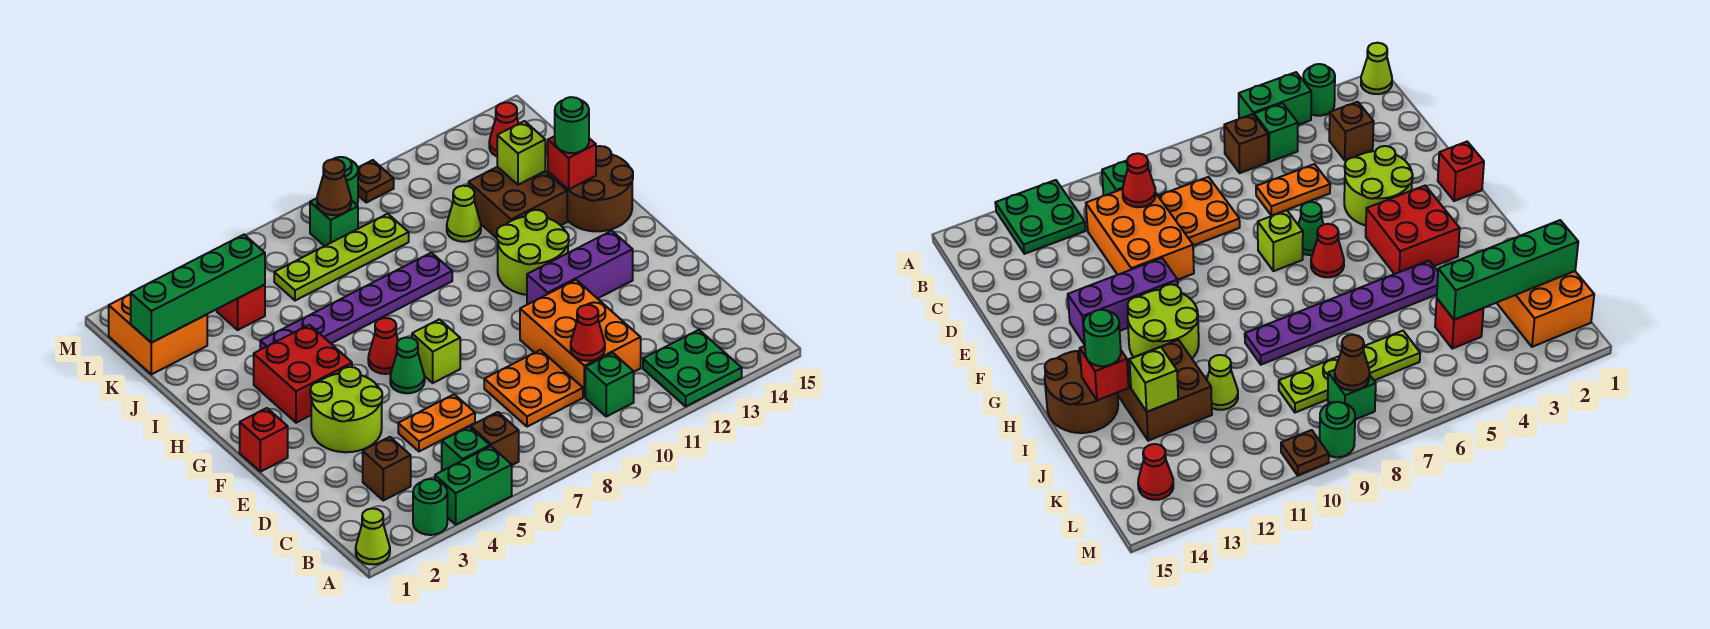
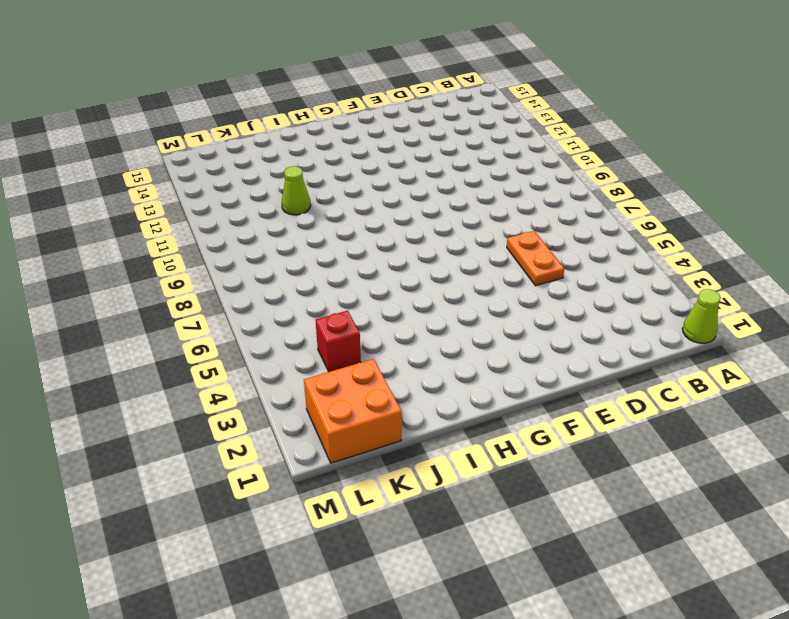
none -> green 1x1 round brick [413,479,447,535]
none -> green 1x2 brick [435,446,512,524]
none -> green 2x2 plate [643,330,742,406]
none -> green 1x1 brick [442,427,490,471]

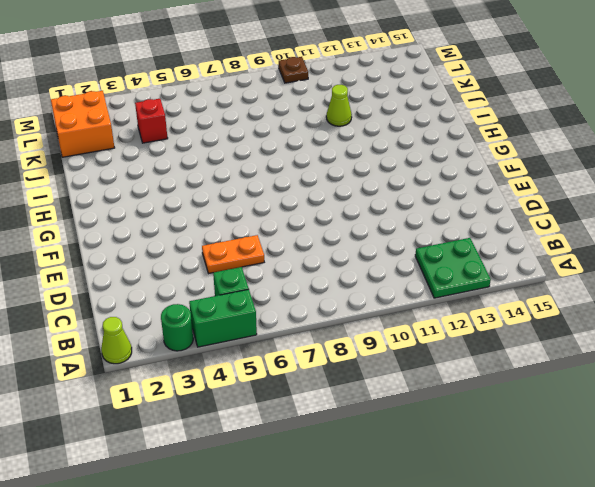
none -> brown 1x1 brick [471,412,519,465]
none -> green 1x1 brick [585,353,634,417]
none -> brown 1x1 brick [363,437,411,500]
none -> orange 2x2 plate [484,350,583,427]

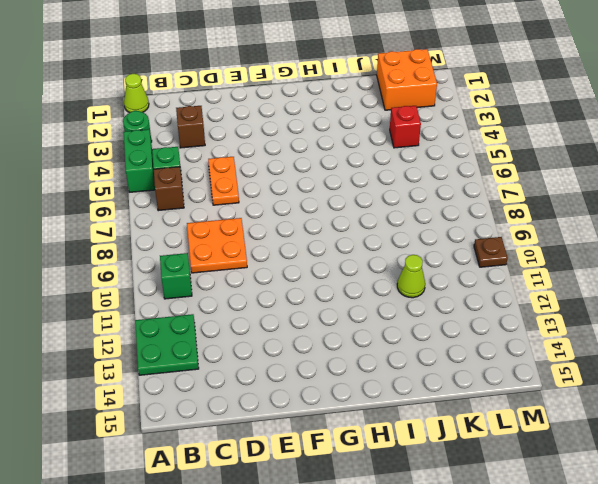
none -> orange 2x3 brick [520,280,641,397]
none -> lime 2x2 round brick [310,367,382,452]
none -> red 1x1 brick [240,408,288,472]
none -> green 1x1 cone [390,337,425,393]

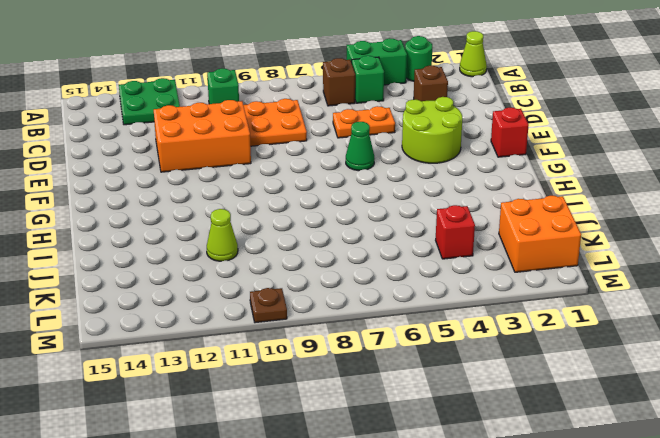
orange 2x3 brick [154,100,251,172] -> orange 2x3 brick turned to [520,280,641,397]
none -> lime 1x1 brick [412,319,460,383]
none -> purple 1x3 brick [527,231,633,305]
none -> red 2x2 brick [254,325,352,423]
none -> red 1x1 cone [368,318,398,374]

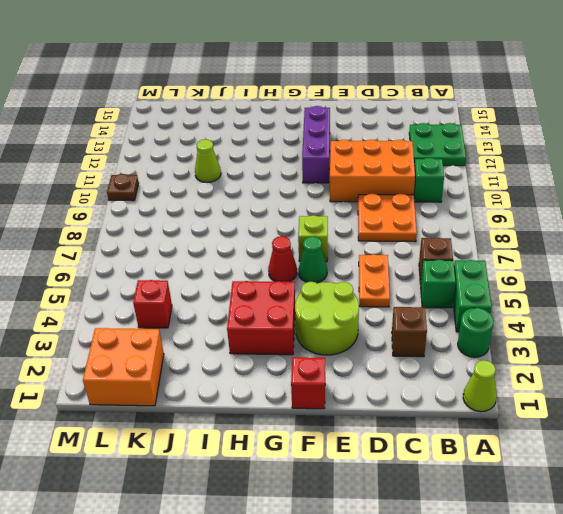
none -> lime 2x2 round brick [497,210,569,295]
none -> brown 2x2 round brick [562,146,633,231]
none -> purple 1x6 plate [260,253,452,350]
none -> brown 2x2 brick [469,167,567,238]

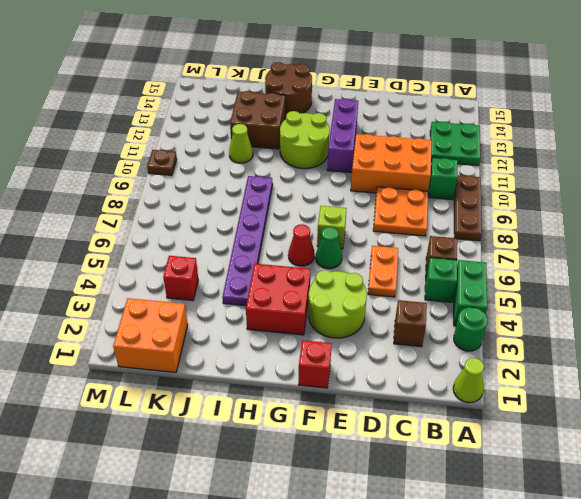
brown 1x3 plate [454,175,482,241] -> none
none -> lime 1x4 plate [274,214,409,301]
none -> green 1x1 brick [310,198,358,246]
none -> red 1x1 cone [489,103,519,156]
none -> green 1x1 round brick [334,157,358,205]

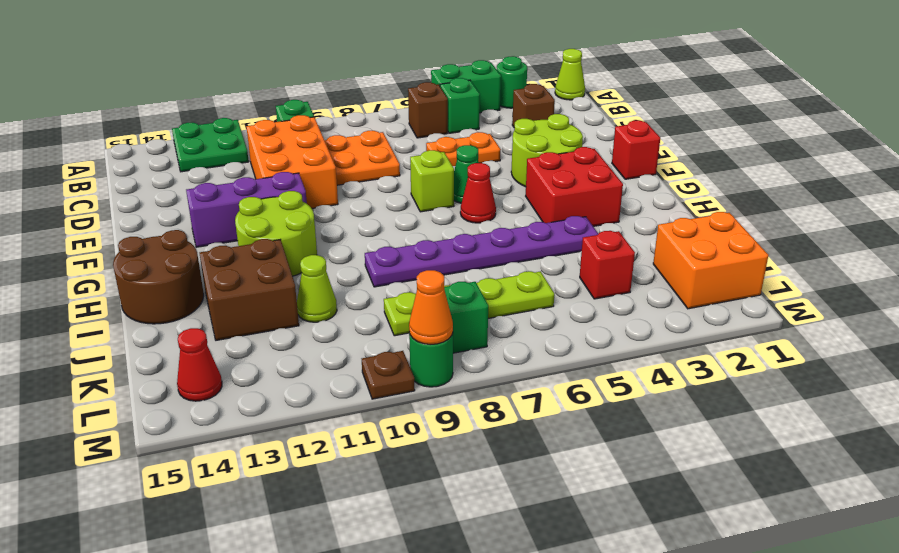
orange 1x1 cone [409,270,453,345] -> none
none -> red 1x1 cone [571,305,605,361]
none -> red 1x1 brick [548,136,596,190]
none -> lime 1x1 brick [497,121,545,185]
none -> green 1x4 brick [131,235,265,343]

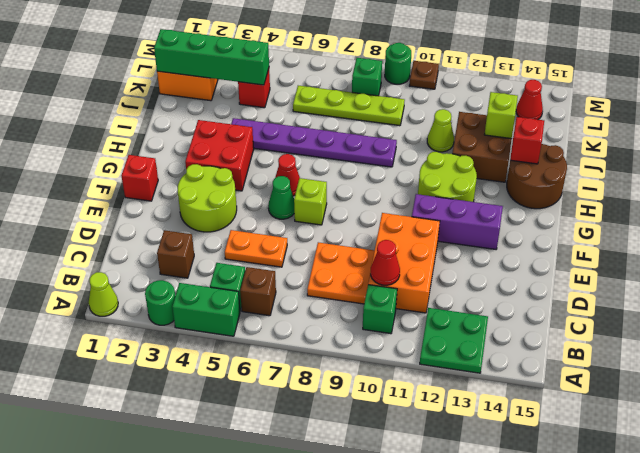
none -> brown 1x1 cone [317,159,351,215]
none -> green 1x1 round brick [555,97,589,153]

